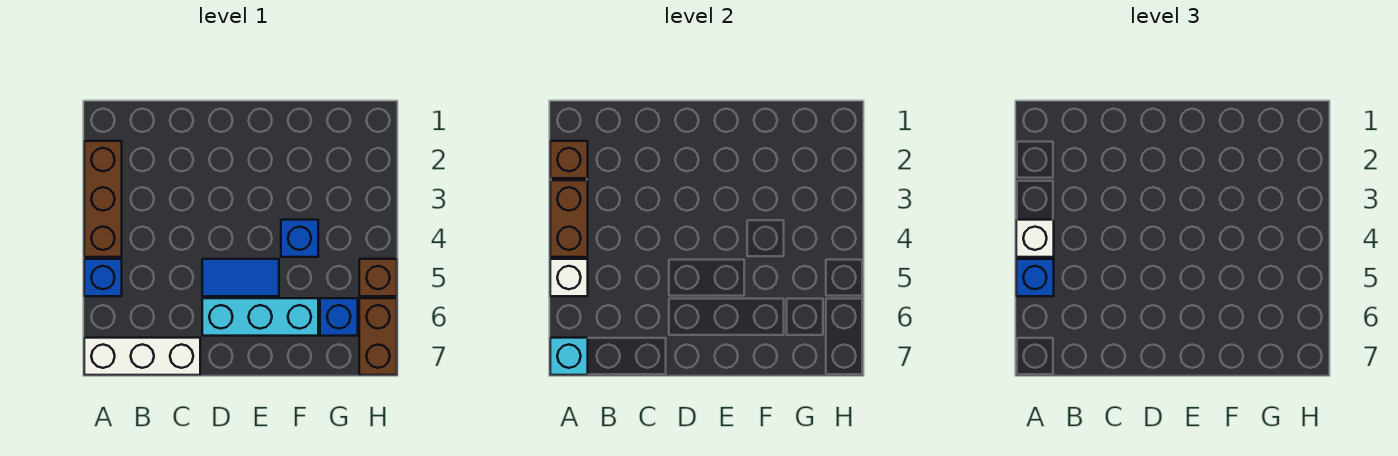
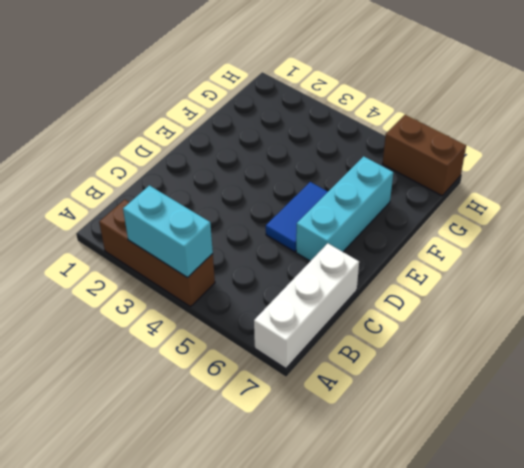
cyan 1x2 brick [123,185,213,278] -> brown 1x2 brick [550,180,588,257]
none -> blue 1x1 brick [84,259,122,296]
none -> blue 1x1 brick [281,220,318,257]
none -> blue 1x1 brick [320,298,358,336]

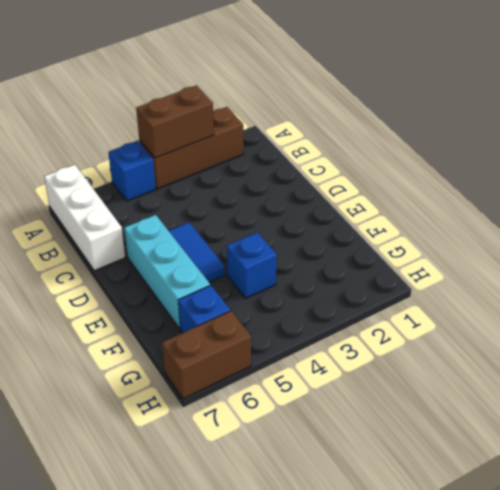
none -> brown 1x1 brick [359,259,397,296]
none -> brown 1x1 brick [550,141,588,178]
none -> white 1x1 brick [550,259,588,296]

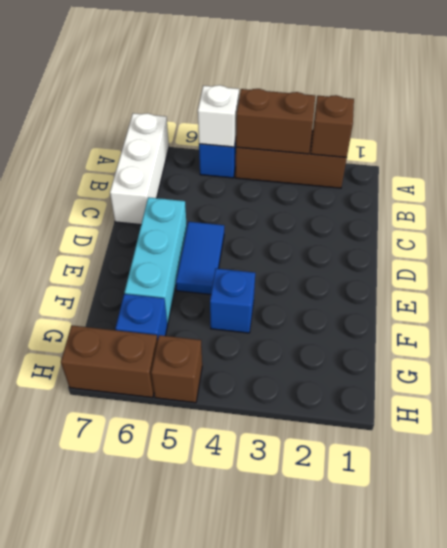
none -> cyan 1x1 brick [550,338,588,375]
none -> white 1x1 brick [1016,220,1054,257]
none -> blue 1x1 brick [1016,259,1054,296]

